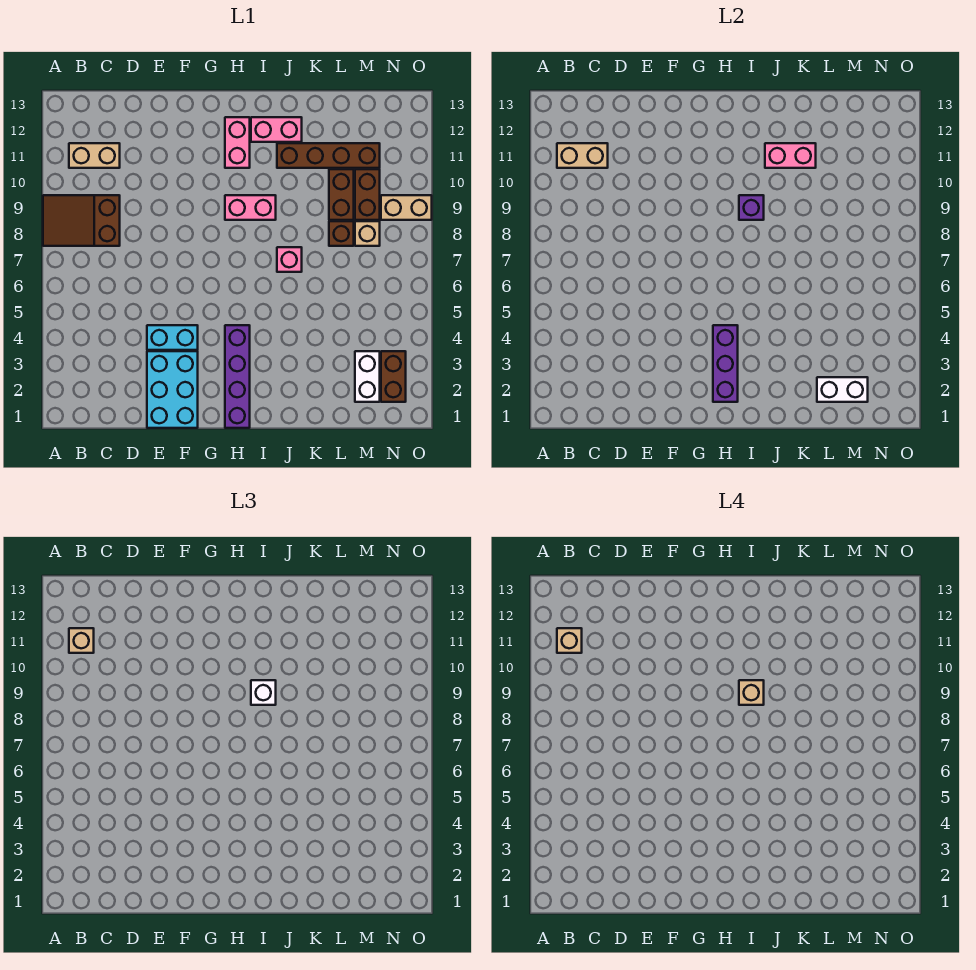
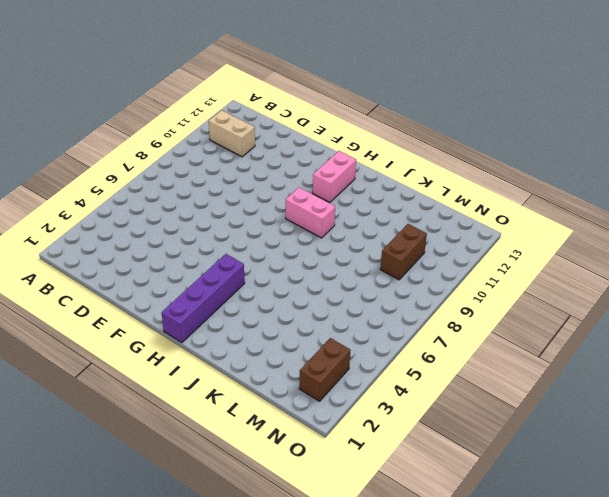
none -> brown 2x3 slope [43,195,120,246]
none -> cyan 2x3 brick [147,351,198,428]
none -> cyan 1x2 brick [147,325,198,350]

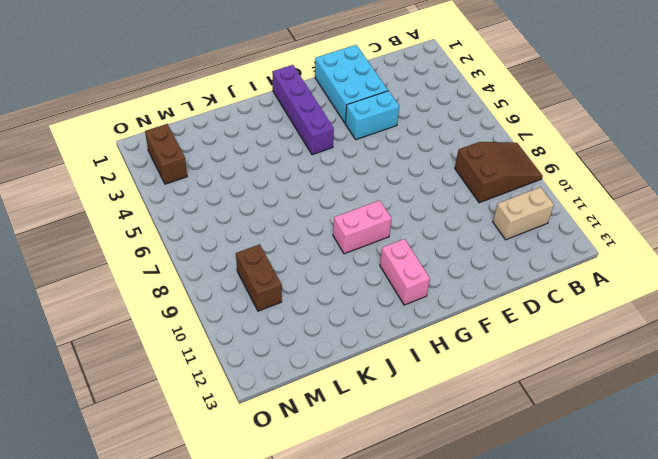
none -> pink 1x2 brick [251,117,302,142]
none -> pink 1x1 brick [277,247,302,272]
none -> brown 1x4 brick [277,143,380,168]

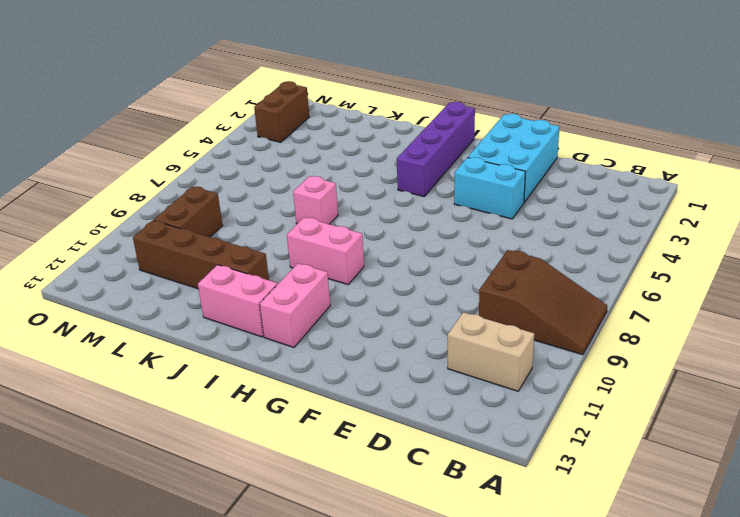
none -> brown 1x1 brick [329,221,354,246]
none -> brown 1x2 brick [329,169,354,220]
none -> white 1x2 brick [355,351,380,402]

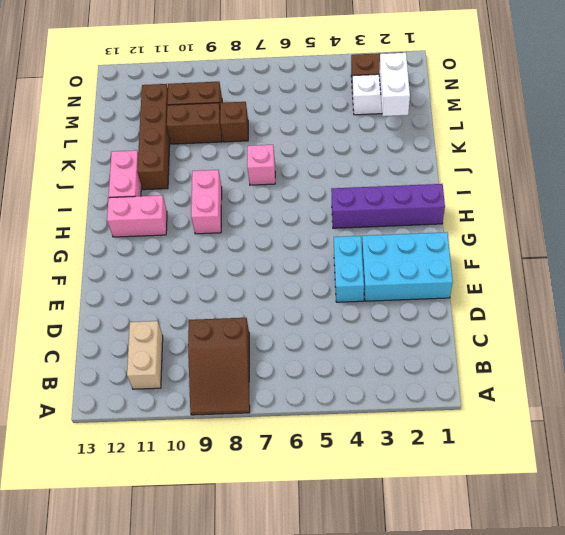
none -> tan 1x1 brick [355,221,380,246]
none -> tan 1x2 brick [381,195,432,220]
none -> tan 1x2 brick [557,143,608,168]

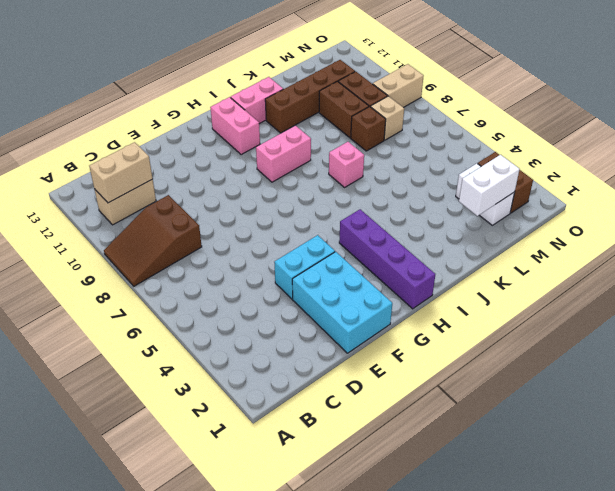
none -> purple 1x3 brick [713,325,738,402]
none -> purple 1x1 brick [739,195,764,220]
none -> pink 1x2 brick [765,143,816,168]

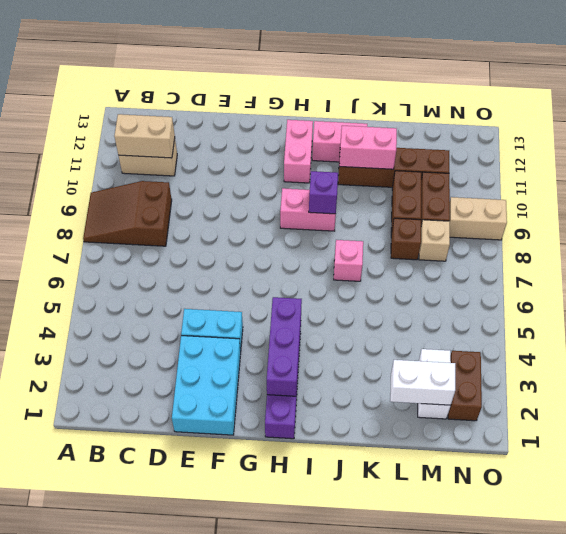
none -> tan 1x1 brick [69,628,94,653]
none -> white 1x1 brick [251,680,276,705]
none -> tan 1x1 brick [557,628,582,653]

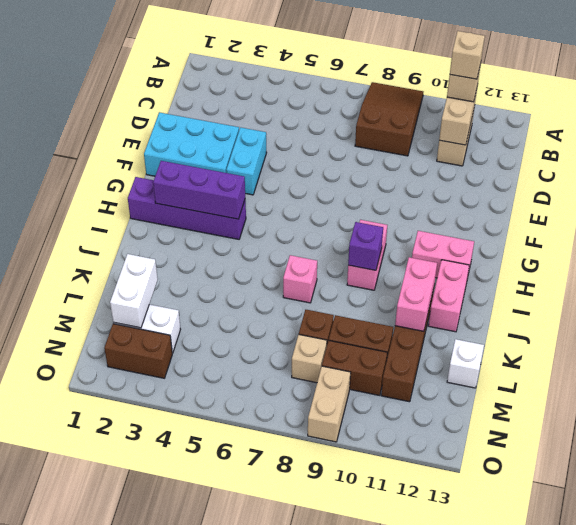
white 1x1 brick [447,339,484,388] -> white 1x1 brick moved to [251,680,276,705]
none -> tan 1x1 brick [739,680,764,705]

